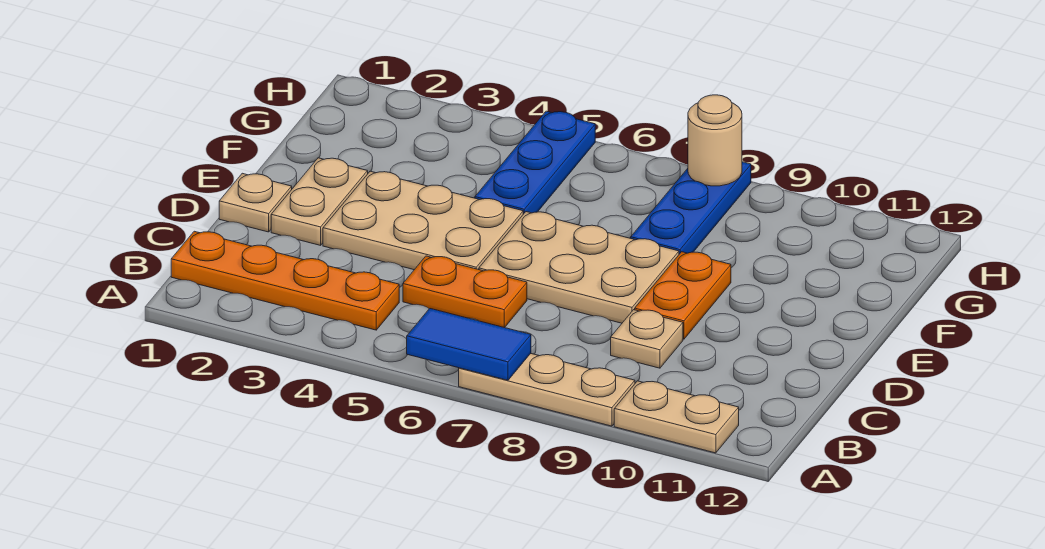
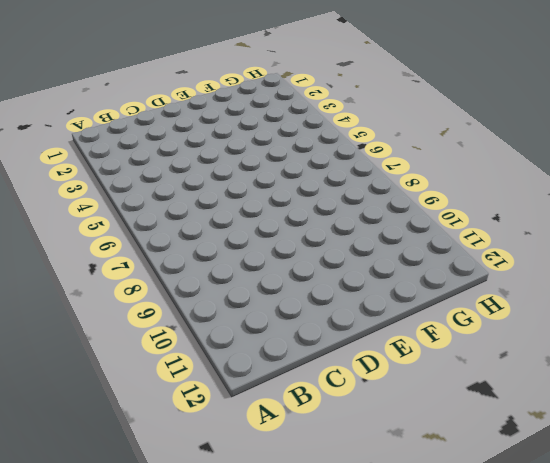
none -> tan 1x3 plate [459,354,635,426]
none -> tan 1x2 plate [614,381,739,453]
none -> orange 1x4 plate [171,231,399,330]

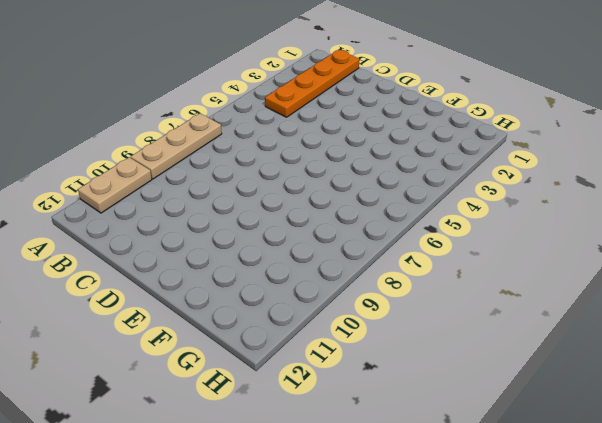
none -> orange 1x2 plate [403,256,527,328]
none -> tan 1x1 plate [611,310,683,368]
none -> tan 1x1 plate [219,173,292,232]

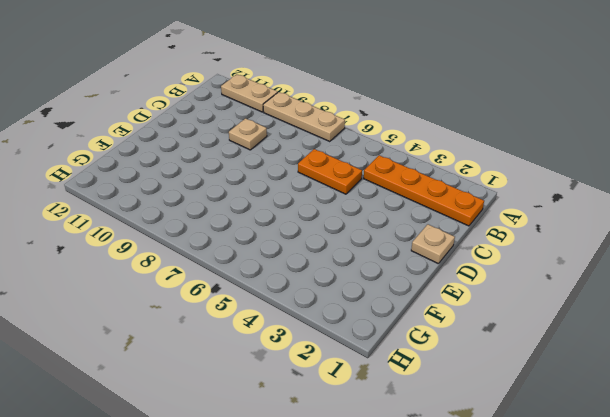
none -> tan 1x2 plate [271,158,368,245]
none -> tan 2x3 plate [323,171,523,270]
none -> tan 2x3 plate [479,212,679,323]

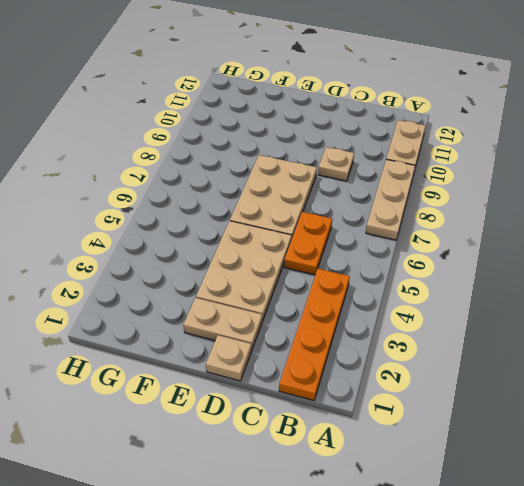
none -> orange 1x2 plate [635,252,731,339]
none -> blue 1x3 plate [475,111,595,214]
none -> blue 1x3 plate [631,162,751,254]

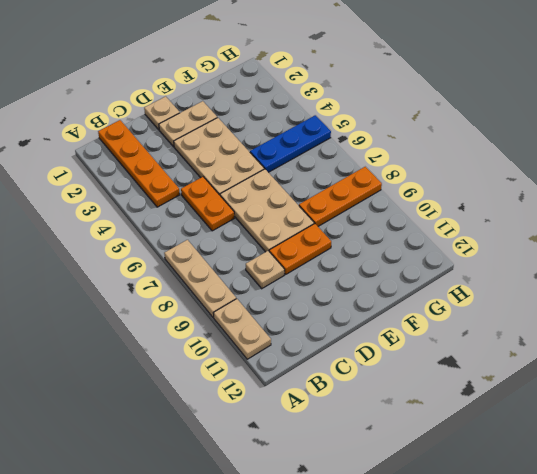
orange 1x3 plate [299,167,382,226] -> blue 1x3 plate [631,162,751,254]
none -> blue 1x2 tile [407,309,531,380]
none -> tan 1x1 round brick [688,95,742,186]

